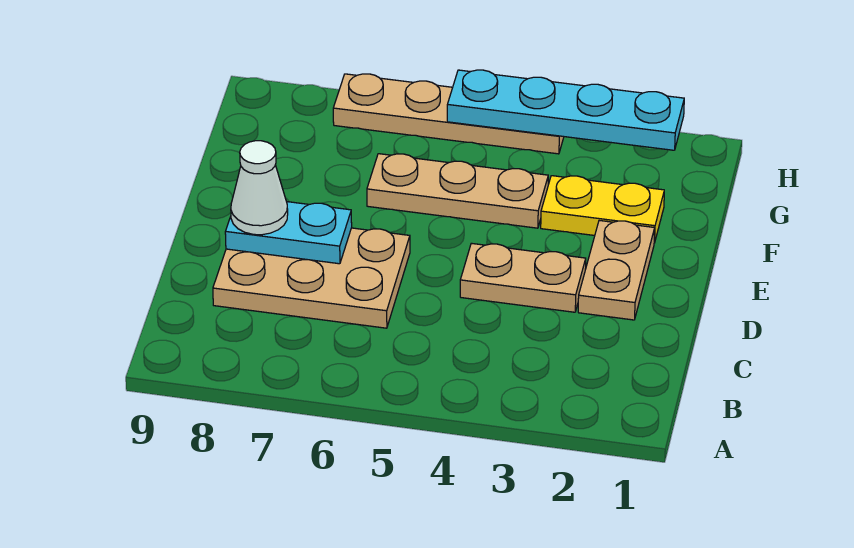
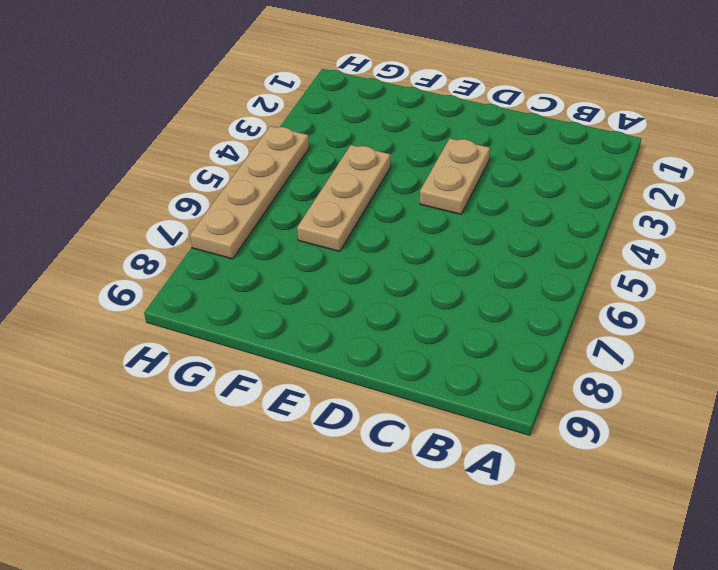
none -> tan 2x3 plate [213,228,410,328]
none -> tan 1x2 plate [578,220,655,320]

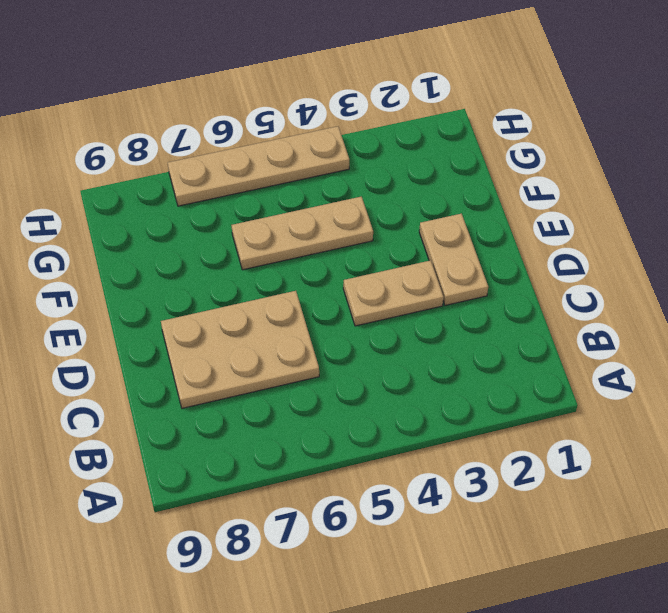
none -> yellow 1x2 plate [541,176,664,243]
none -> cyan 1x2 plate [225,202,352,264]

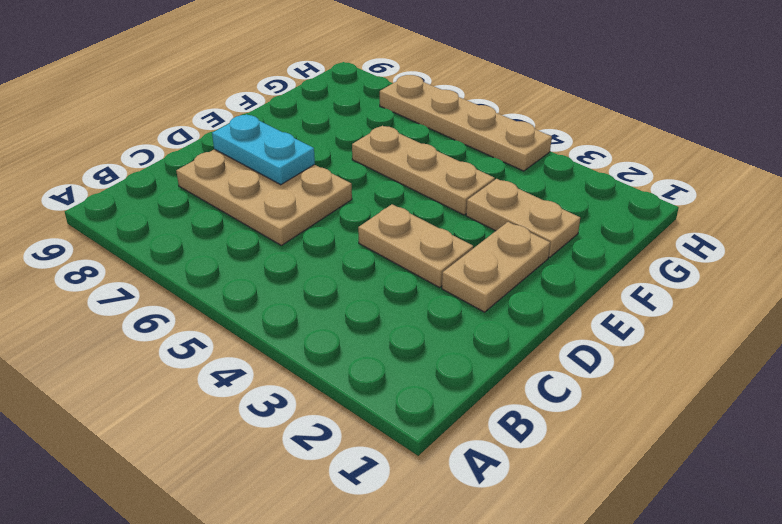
tan 1x2 plate [466,179,580,257] -> yellow 1x2 plate [541,176,664,243]
none -> cyan 1x4 plate [447,70,684,150]
none -> white 1x1 cone [231,141,288,235]

